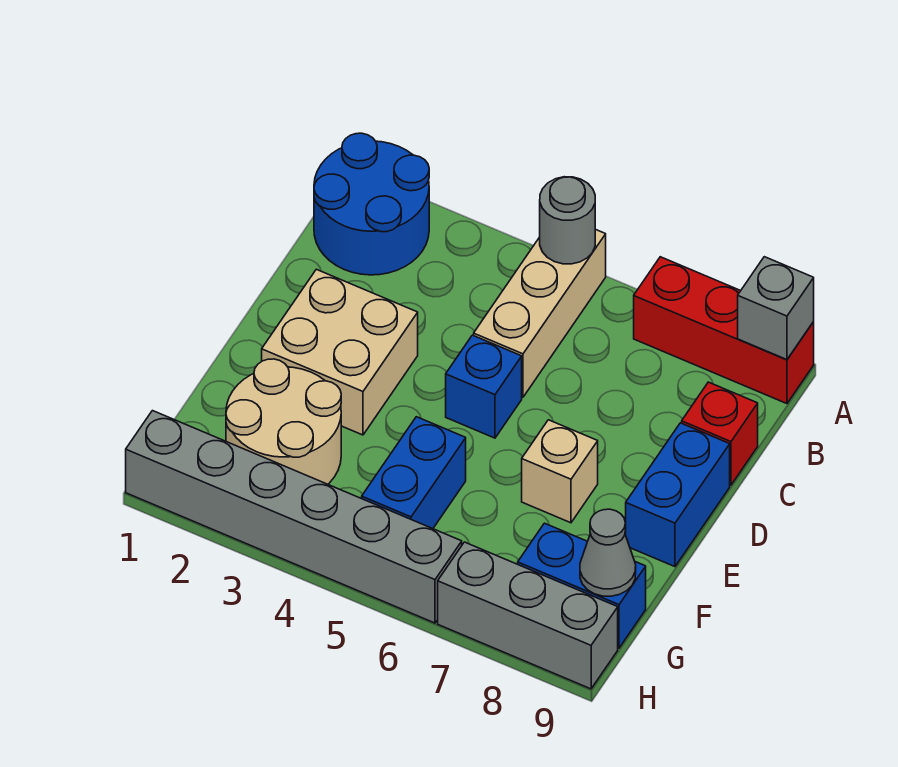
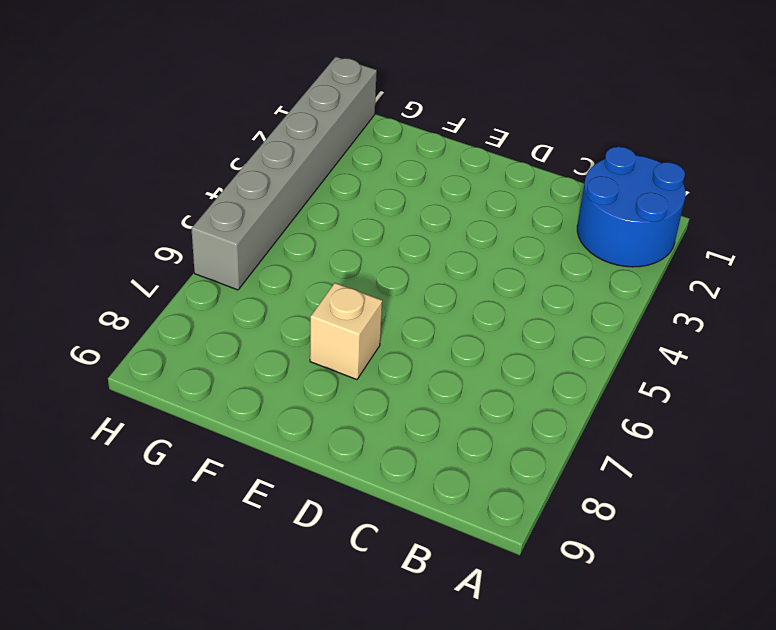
none -> tan 1x3 brick [474,229,606,397]
none -> red 1x3 brick [634,257,814,404]
none -> red 1x1 brick [682,382,758,485]

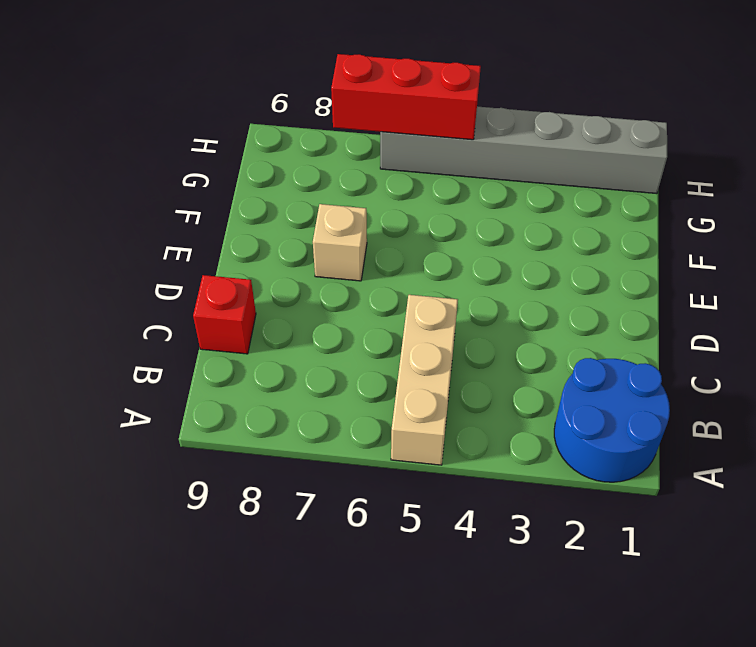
red 1x3 brick [331,54,481,140] -> red 1x3 brick moved to [634,257,814,404]
none -> tan 2x2 brick [262,269,418,435]
none -> blue 1x1 brick [446,335,522,438]
none -> blue 1x2 brick [625,423,730,567]

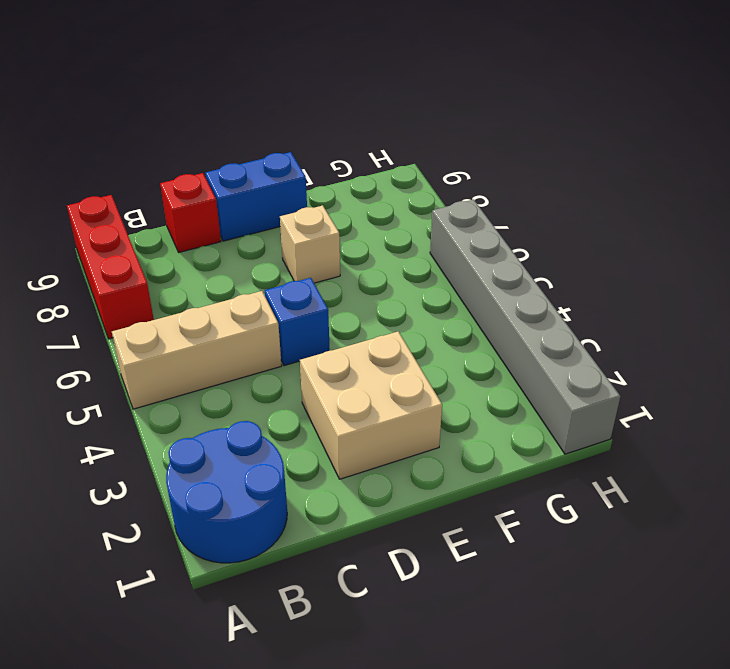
none -> tan 2x2 round brick [226,359,341,484]
none -> blue 1x2 brick [362,417,466,529]
none -> blue 1x2 brick [518,523,646,648]

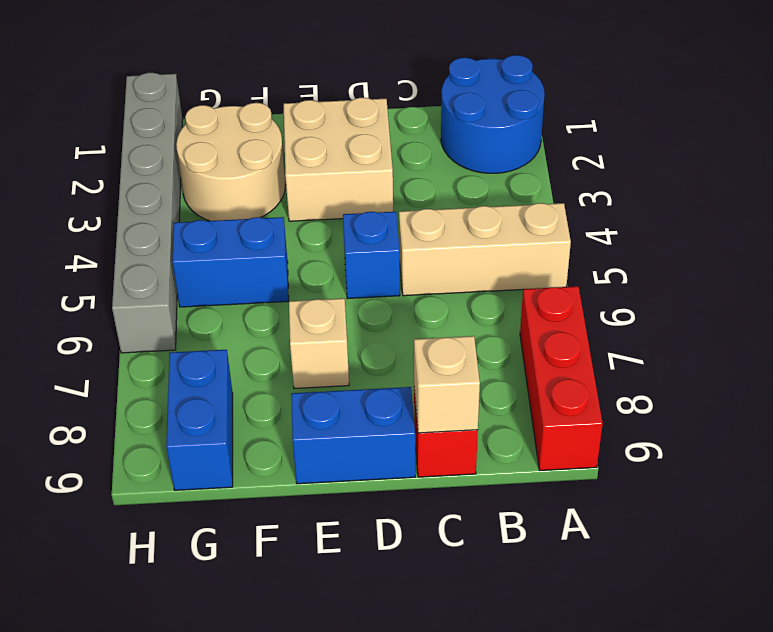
tan 1x1 brick [414,336,480,433] -> none
none -> grey 1x3 brick [438,542,618,689]
none -> grey 1x1 round brick [540,177,595,264]
none -> grey 1x1 brick [738,257,814,360]

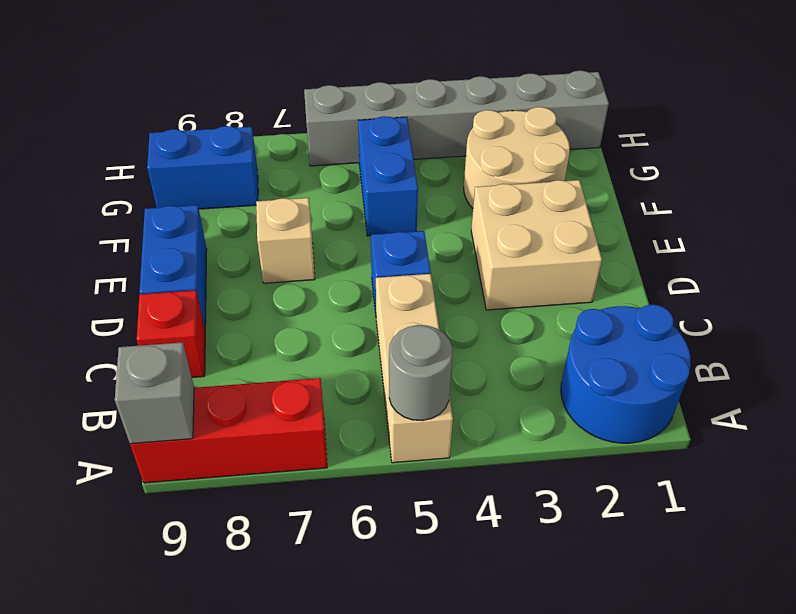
none -> grey 1x3 brick [438,542,618,689]
none -> grey 1x1 cone [580,509,636,596]

